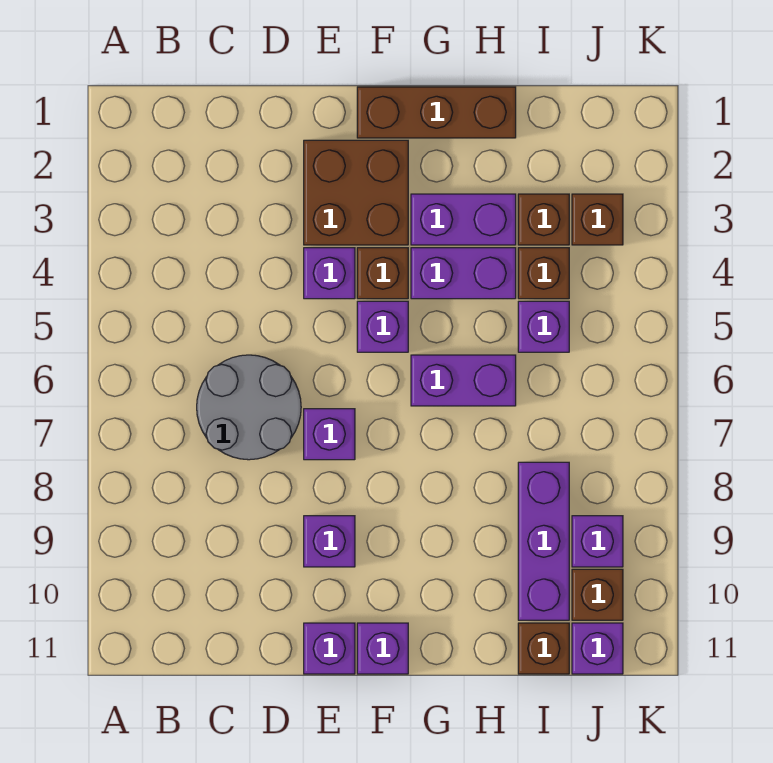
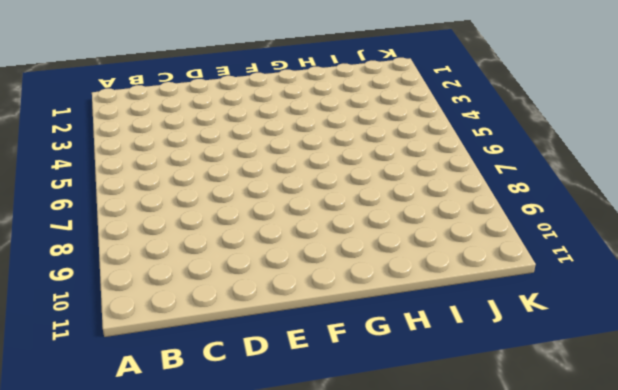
none -> grey 2x2 round brick [197,355,301,460]
none -> brown 2x2 brick [304,140,408,245]
none -> purple 1x1 brick [304,248,355,299]

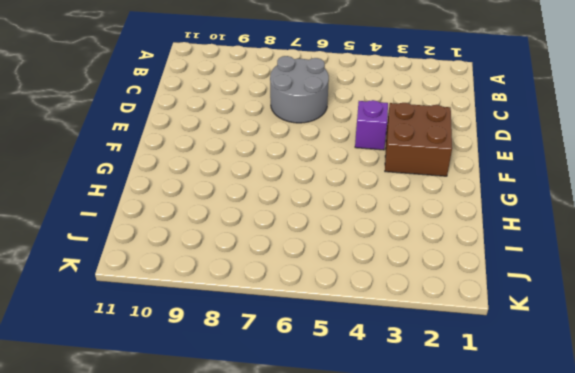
none -> purple 1x1 brick [304,409,355,460]
none -> purple 1x1 brick [304,516,355,567]
none -> purple 1x1 brick [304,623,355,674]

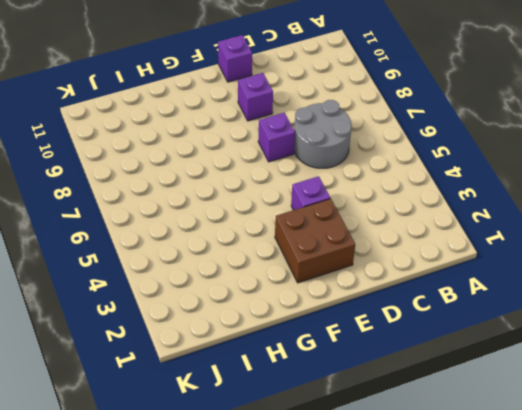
none -> brown 1x3 brick [357,87,516,138]
none -> brown 1x1 brick [357,248,408,299]
none -> purple 1x1 brick [357,301,408,352]

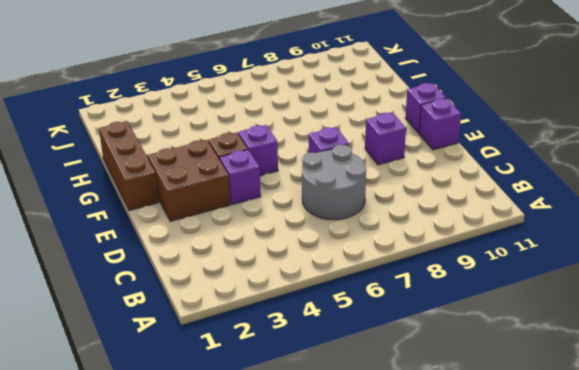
none -> purple 1x2 brick [411,194,516,245]
none -> purple 1x2 brick [411,248,516,299]
none -> purple 1x2 brick [411,355,516,406]

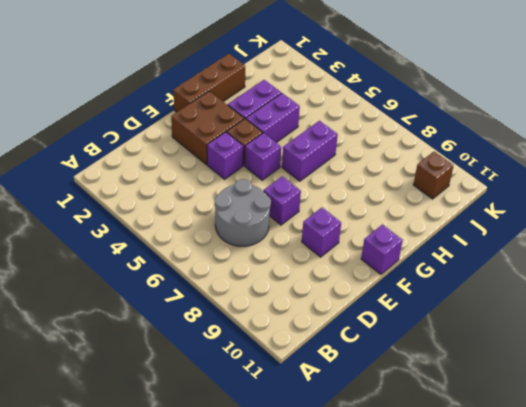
none -> purple 1x1 brick [304,623,355,674]
none -> brown 1x1 brick [518,194,569,245]
none -> brown 1x1 brick [518,248,569,299]

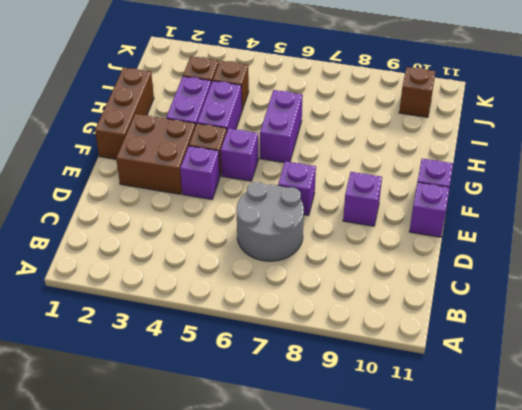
none -> purple 1x1 brick [518,301,569,352]
none -> purple 1x3 brick [518,462,569,620]
none -> brown 1x1 brick [518,623,569,674]

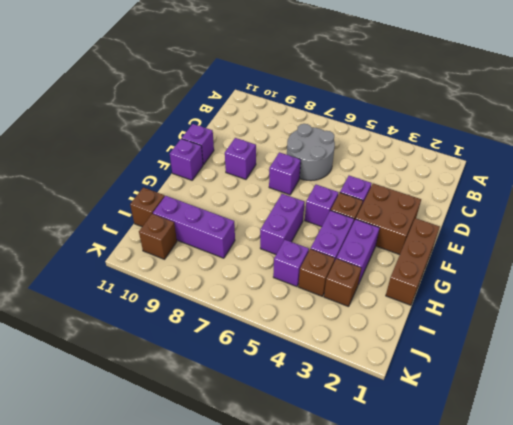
none -> brown 1x1 brick [572,194,623,245]
none -> purple 1x1 brick [572,516,623,567]
none -> purple 1x1 brick [572,623,623,674]

